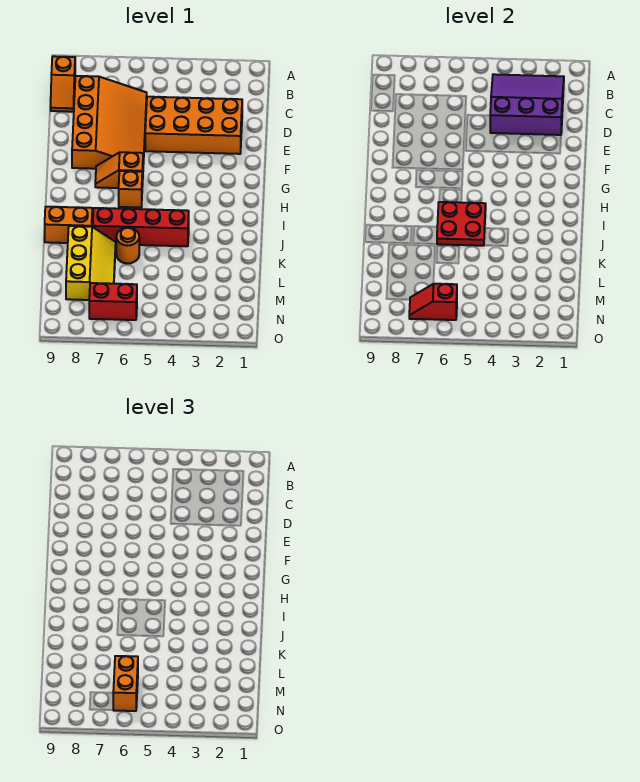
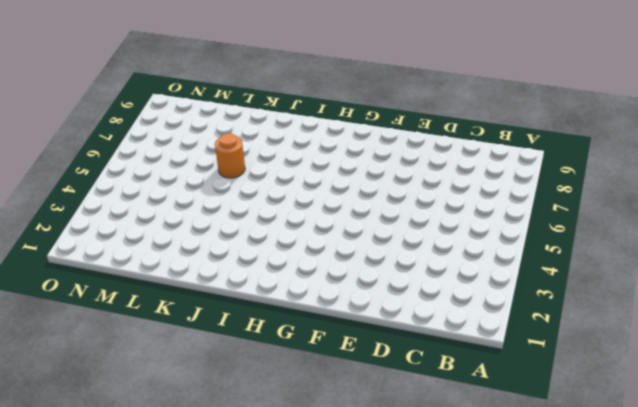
none -> orange 1x2 slope [51,56,75,112]
none -> orange 3x4 slope [72,76,147,169]
none -> orange 2x4 brick [145,97,242,154]

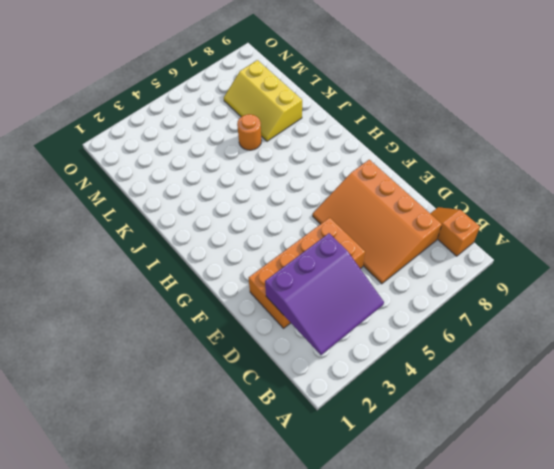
none -> orange 1x2 slope [95,152,143,188]
none -> orange 1x1 brick [119,171,142,207]
none -> red 1x4 brick [93,208,189,246]

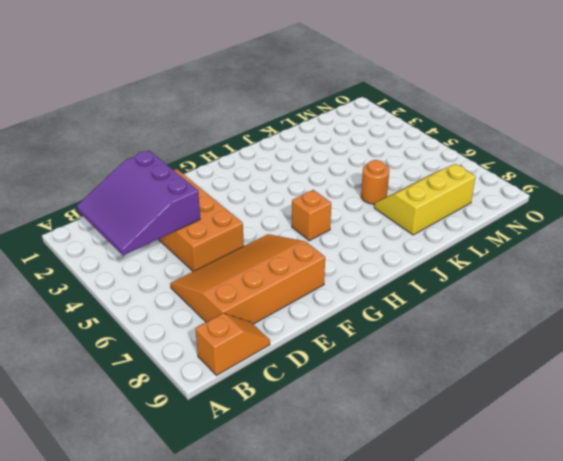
none -> orange 1x2 slope [95,152,143,188]
none -> red 1x4 brick [93,208,189,246]
none -> orange 1x2 brick [45,207,92,243]

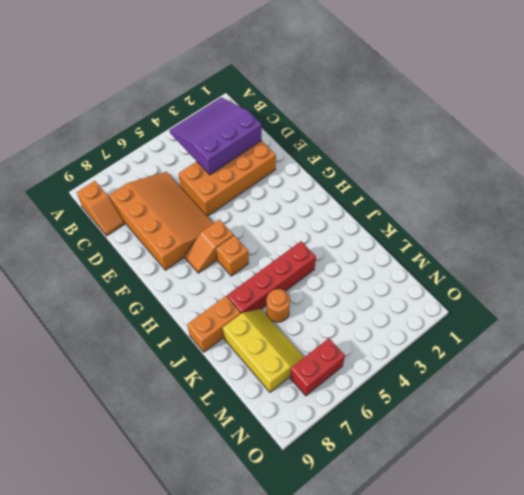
none -> red 2x2 plate [437,202,486,246]
none -> red 1x2 slope [409,284,457,320]
none -> orange 1x2 brick [113,656,138,711]

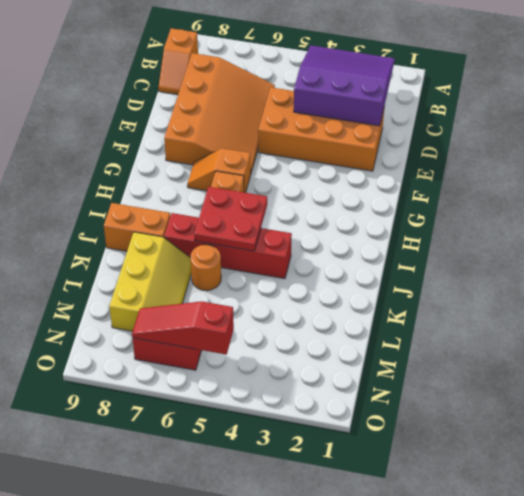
red 1x3 slope [132,301,234,355] -> red 1x2 slope [409,284,457,320]
none -> orange 1x2 brick [113,656,138,711]

